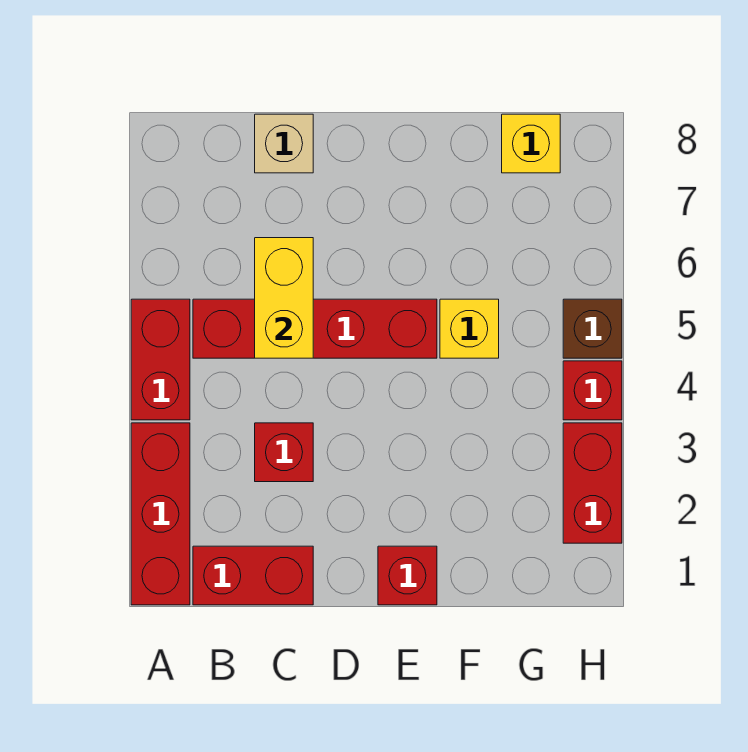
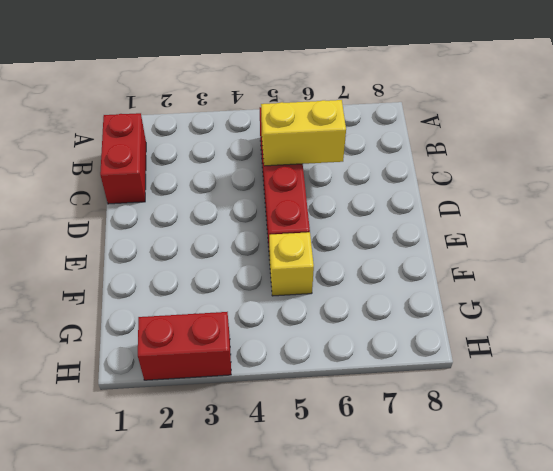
none -> red 1x3 brick [131,423,190,605]
none -> red 1x2 brick [131,299,190,420]
none -> red 1x1 brick [255,423,313,482]

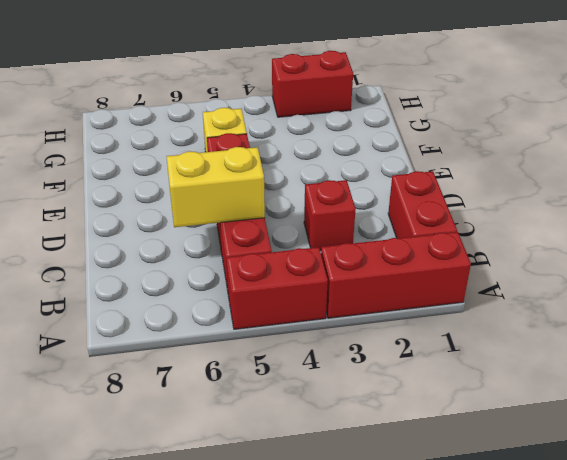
none -> tan 1x1 brick [255,114,313,173]
none -> red 1x1 brick [378,546,437,605]
none -> yellow 1x1 brick [502,114,560,173]

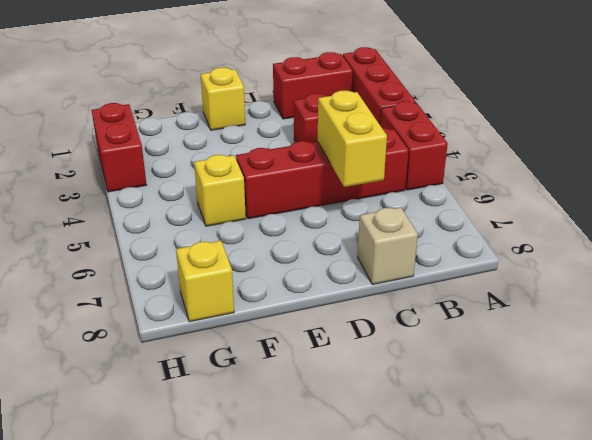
yellow 1x1 brick [200,68,245,130] -> red 1x1 brick [378,546,437,605]
none -> red 1x1 brick [563,361,622,420]
none -> brown 1x1 brick [563,299,622,358]

